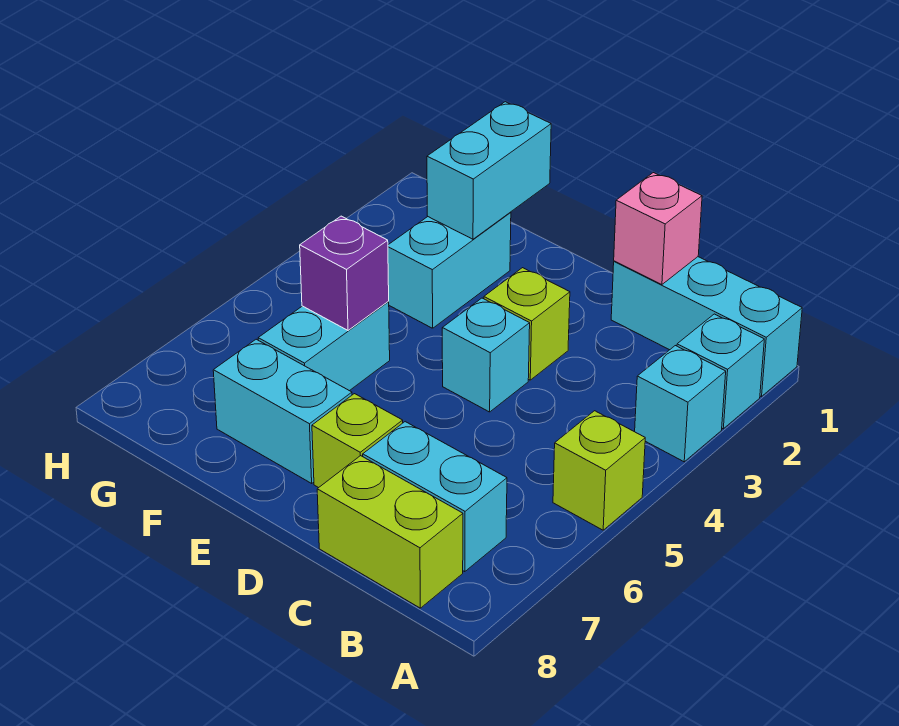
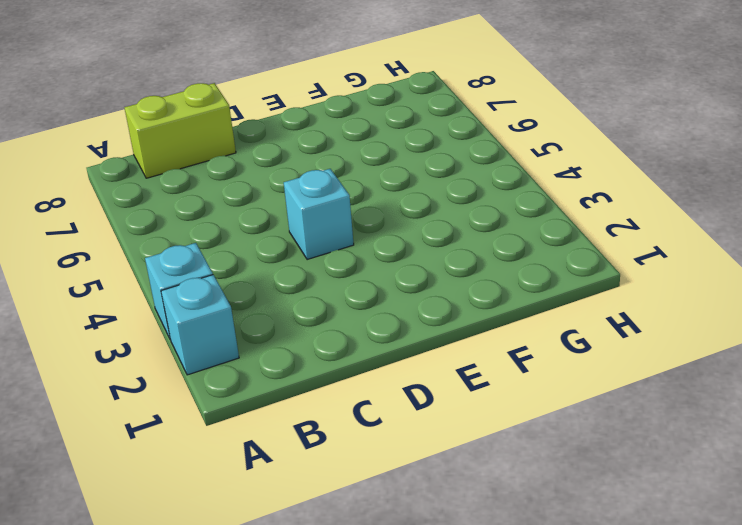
none -> cyan 1x3 brick [611,257,802,397]
none -> lime 1x1 brick [553,411,645,530]
none -> cyan 1x2 brick [363,422,507,572]

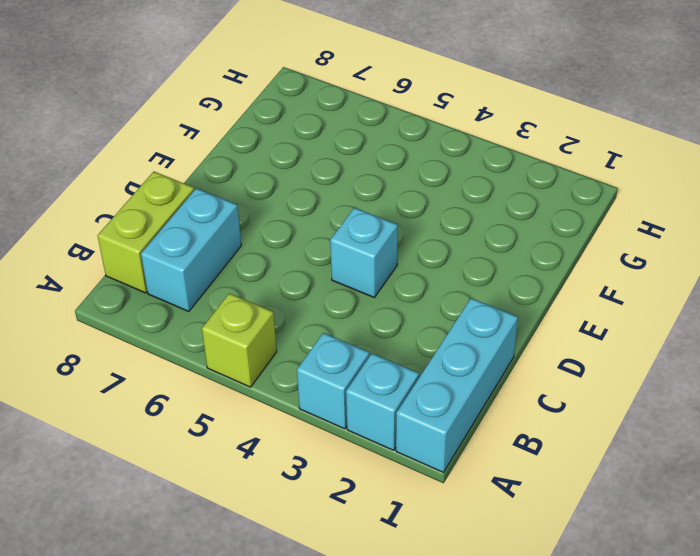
none -> lime 1x1 brick [484,268,570,380]
none -> lime 1x1 brick [312,394,403,488]
none -> cyan 1x2 brick [213,339,352,483]

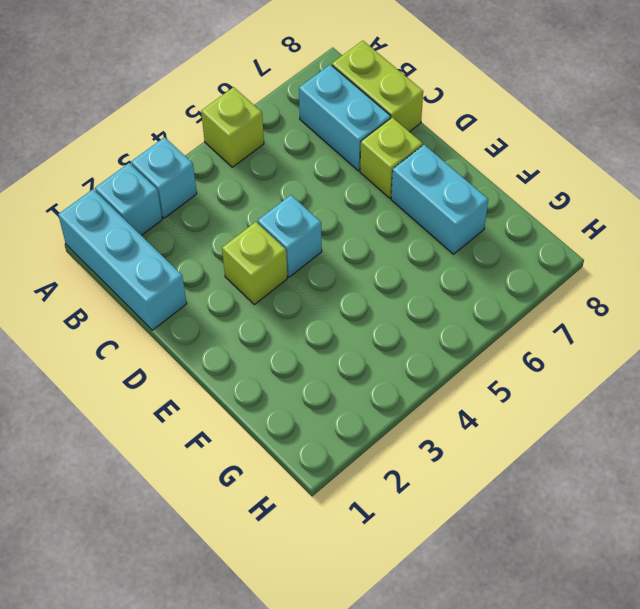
none -> cyan 1x2 brick [388,212,511,328]
none -> cyan 1x2 brick [258,302,390,391]
none -> pink 1x1 brick [614,173,702,285]

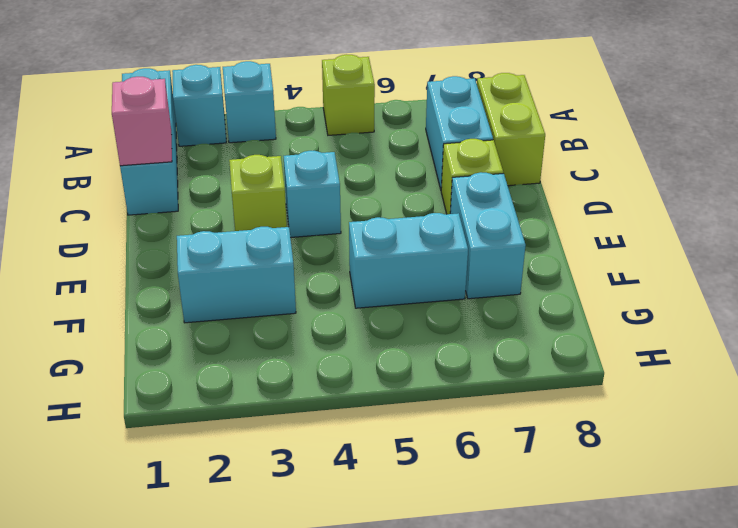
none -> cyan 1x2 brick [427,102,551,239]
none -> purple 1x1 brick [300,216,389,330]

